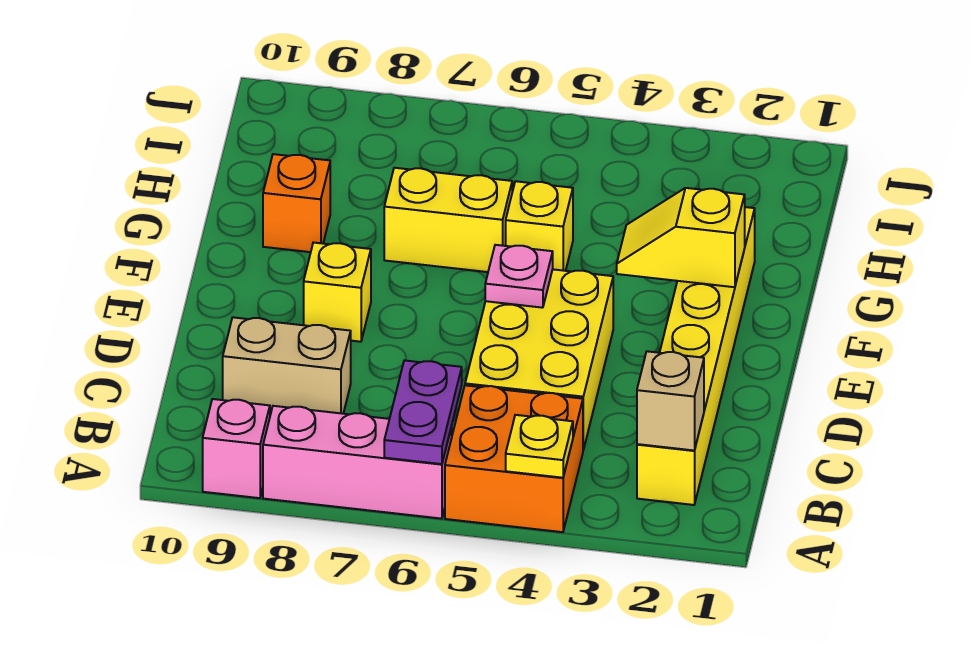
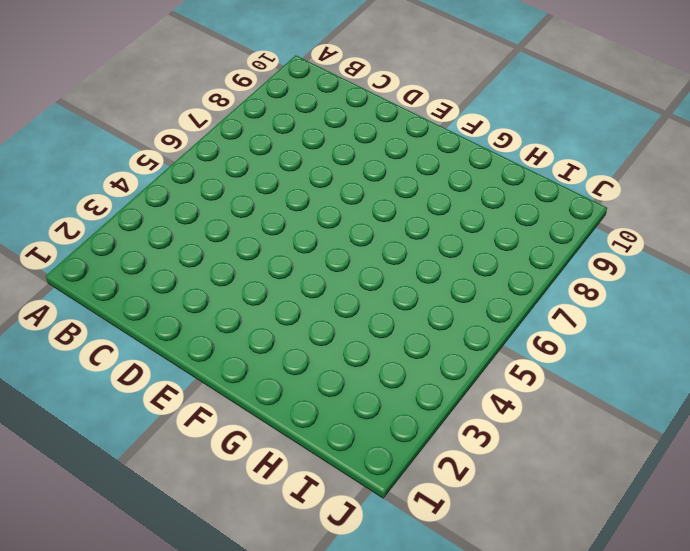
none -> orange 2x2 brick [445,385,583,532]
none -> pink 1x3 brick [263,406,452,519]
none -> pink 1x1 brick [203,399,270,498]

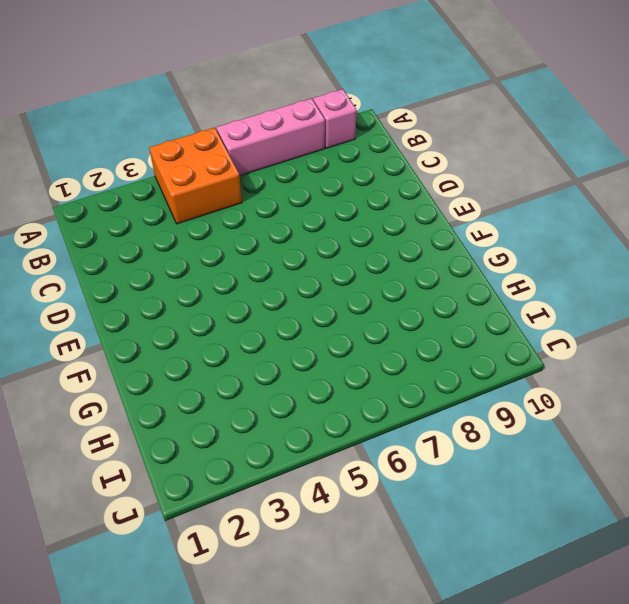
none -> yellow 1x6 brick [637,207,755,505]
none -> yellow 2x3 brick [465,269,613,450]
none -> tan 1x2 brick [223,317,351,415]

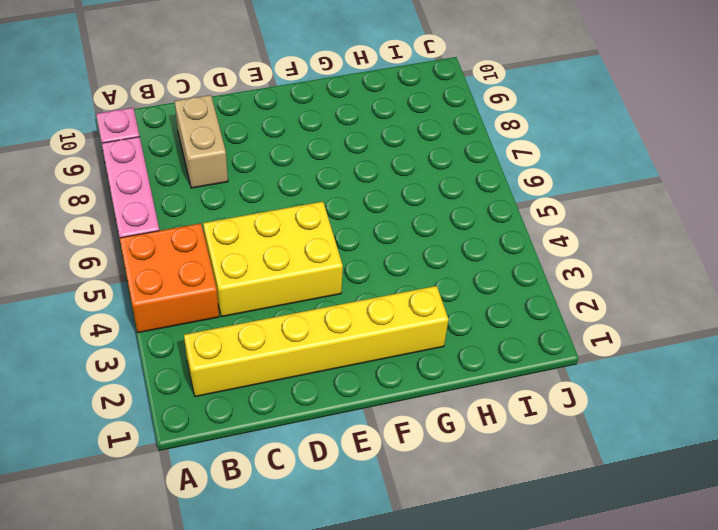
none -> yellow 1x1 brick [304,243,371,342]
none -> yellow 1x1 brick [506,181,573,271]
none -> yellow 1x2 brick [384,168,512,272]

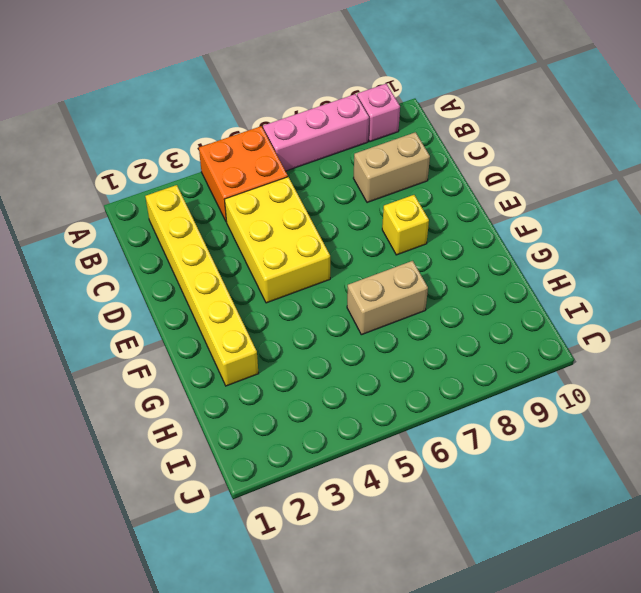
tan 1x2 brick [347,261,428,335] -> yellow 1x2 brick [384,168,512,272]
none -> yellow 1x1 brick [506,181,573,271]
none -> orange 1x1 brick [263,154,330,252]
none -> yellow 1x1 plate [506,415,573,478]

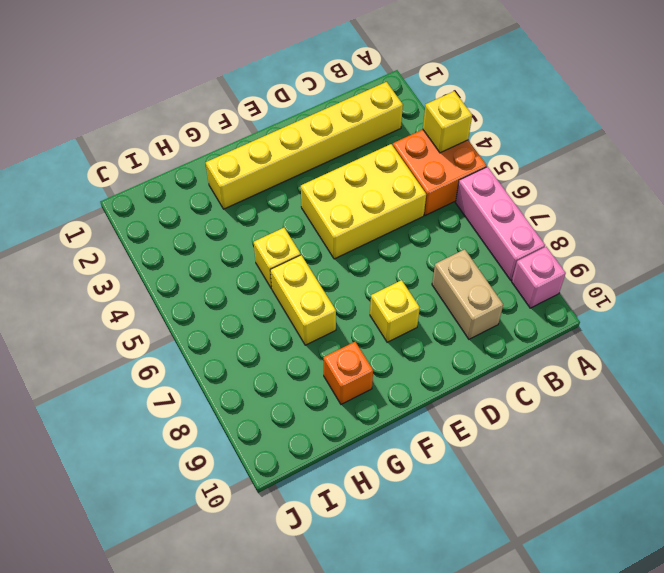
yellow 1x1 brick [423,91,472,153] -> yellow 1x1 plate [506,415,573,478]
none -> purple 1x2 plate [384,360,462,464]
none -> tan 1x1 brick [637,351,704,451]
none -> pink 1x1 plate [485,245,553,308]

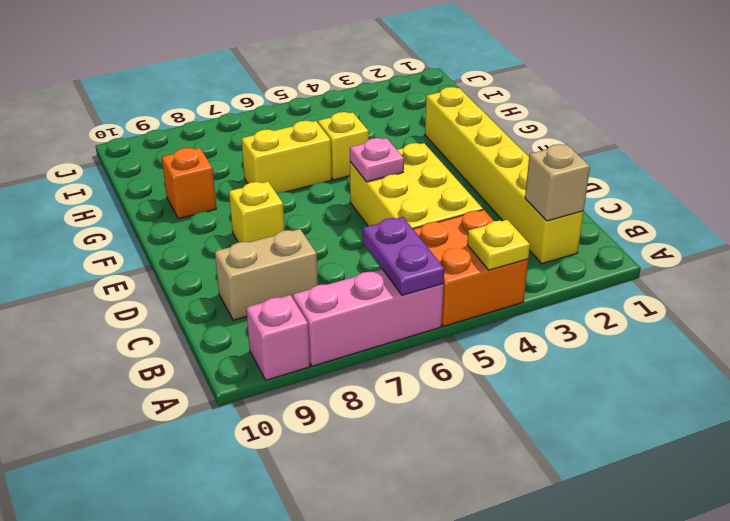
none -> yellow 1x2 slope [617,188,745,287]

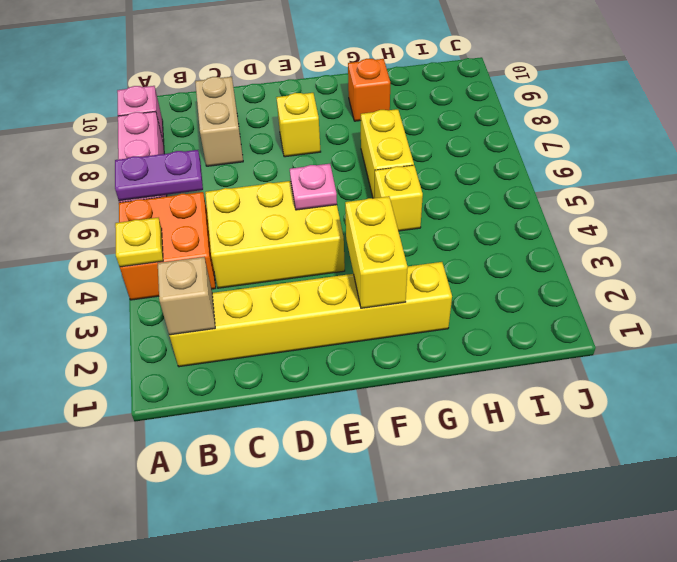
yellow 1x2 brick [345,196,408,308] -> yellow 1x2 slope [617,188,745,287]

